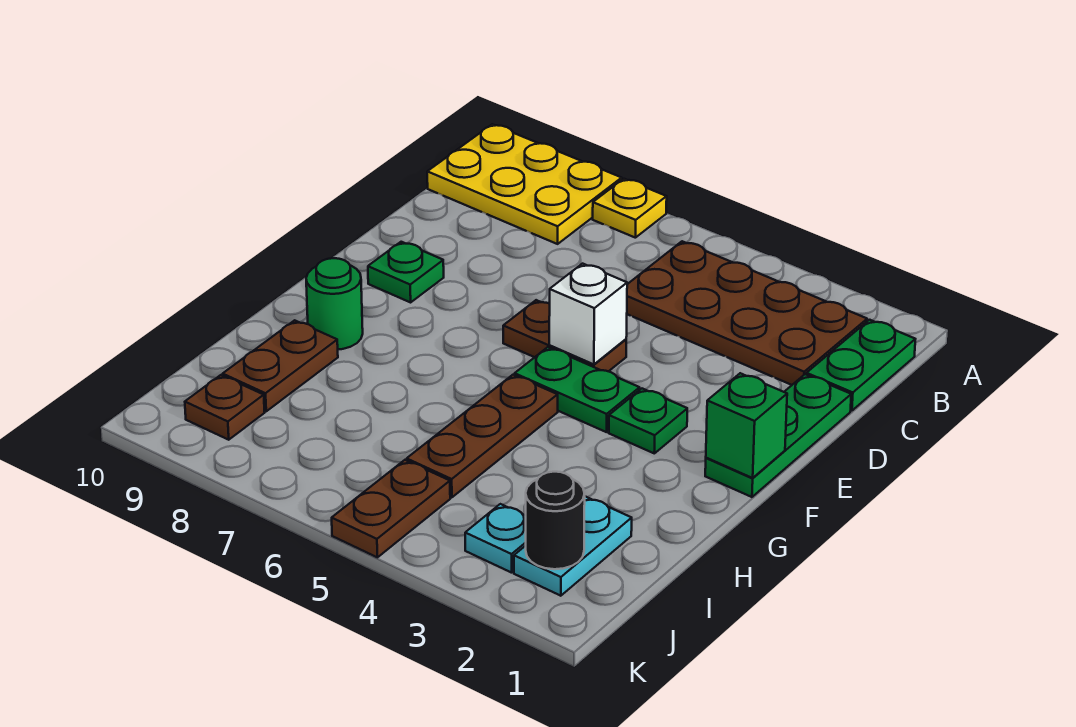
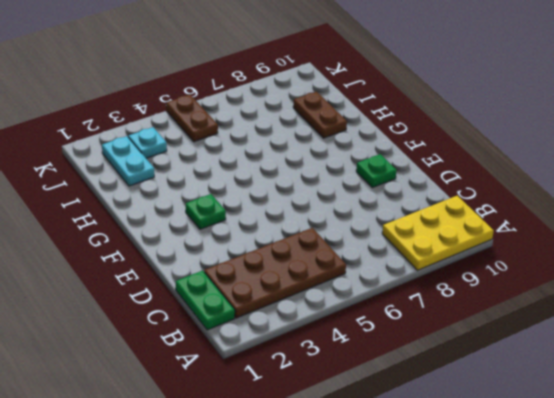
none -> yellow 1x1 plate [593,179,667,238]
none -> green 1x3 plate [705,374,851,497]
none -> brown 1x2 plate [503,300,626,371]

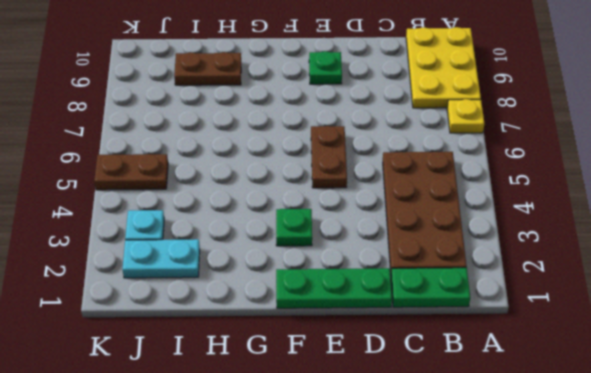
none -> green 1x2 plate [515,347,640,432]
none -> brown 1x3 plate [407,375,558,497]
none -> green 1x1 round brick [306,258,363,349]

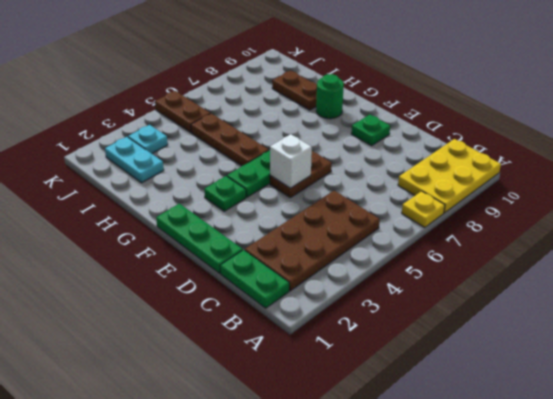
none -> brown 1x1 plate [185,375,265,440]
none -> green 1x1 brick [706,373,787,478]
none -> black 1x1 round brick [526,472,585,569]

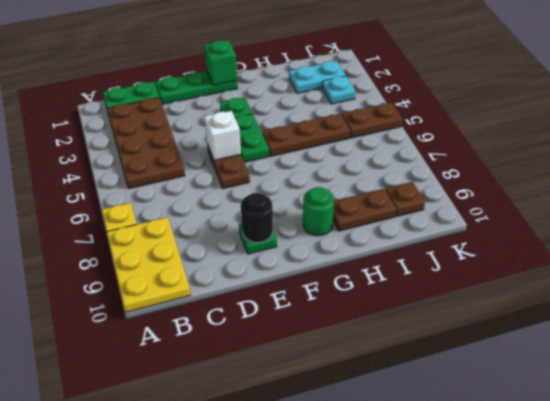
black 1x1 round brick [241,193,273,243] -> black 1x1 round brick moved to [526,472,585,569]

